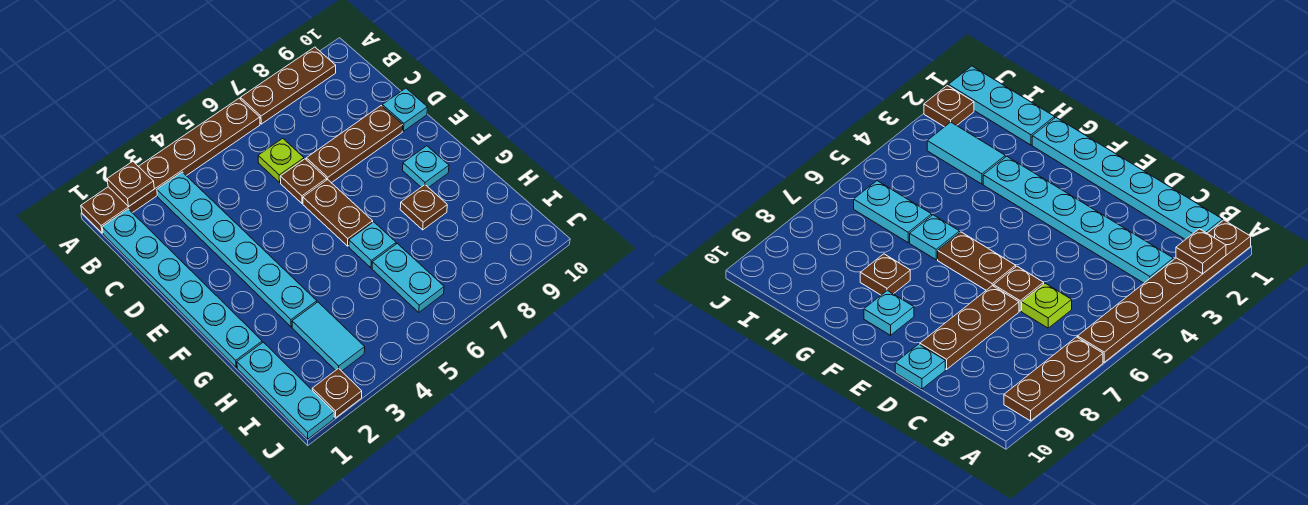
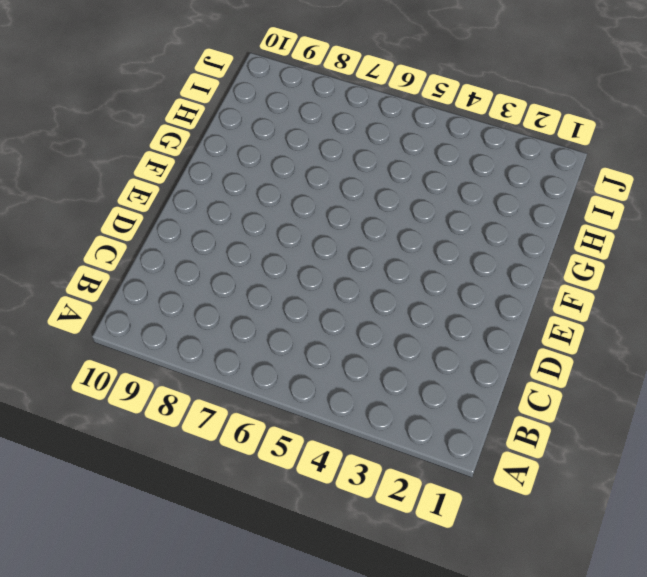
none -> brown 1x6 plate [81,98,260,233]
none -> brown 1x3 plate [240,47,336,124]
none -> cyan 1x6 plate [102,209,262,367]

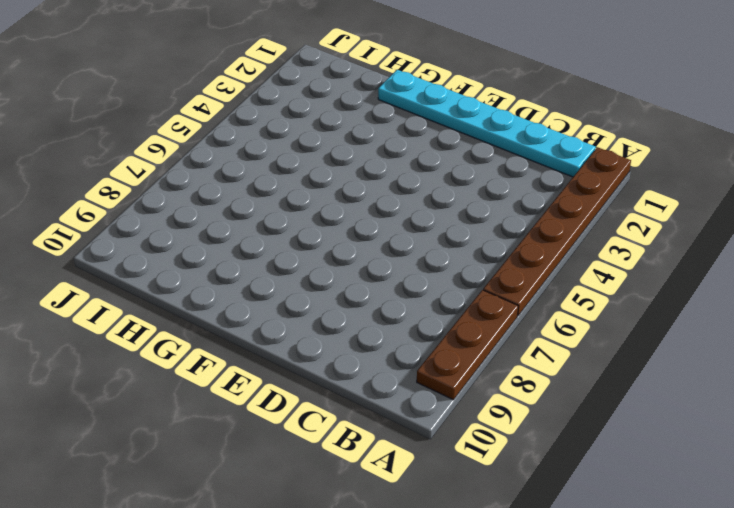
none -> cyan 1x6 plate [157,172,317,327]
none -> lime 1x1 plate [258,138,304,182]
none -> brown 1x1 plate [280,159,327,203]

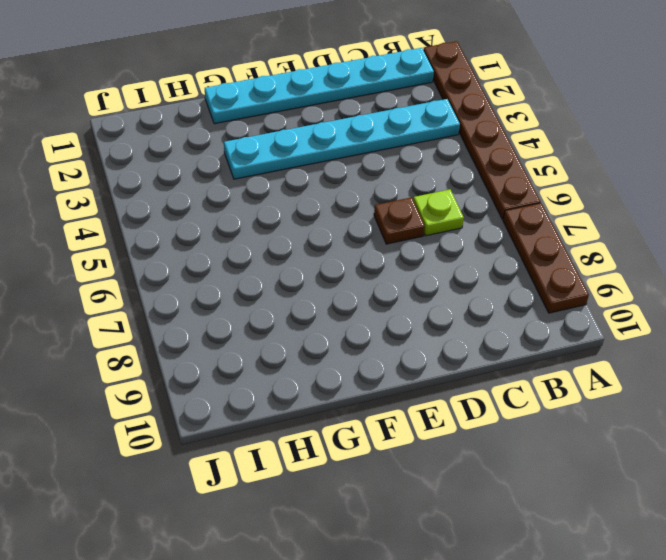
none -> brown 1x3 plate [306,106,403,183]
none -> cyan 1x1 plate [382,88,427,131]
none -> brown 1x2 plate [303,180,373,246]

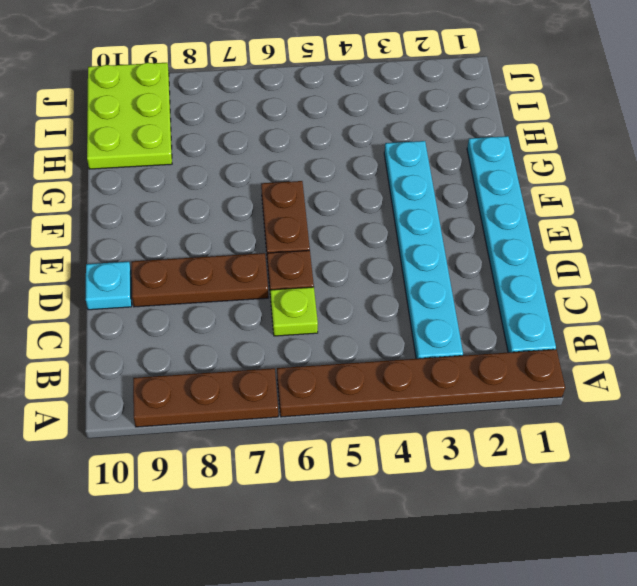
lime 2x3 plate [87,63,172,169] -> none
none -> cyan 1x1 plate [403,146,449,188]
none -> cyan 1x1 plate [349,222,396,268]
none -> brown 1x1 plate [400,185,447,230]

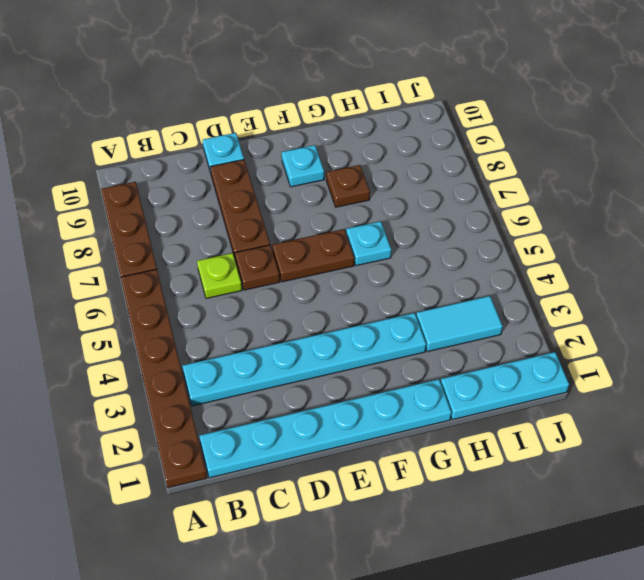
none -> cyan 1x2 plate [372,244,444,312]
none -> brown 1x1 plate [312,368,362,418]
none -> brown 1x1 plate [107,161,154,206]

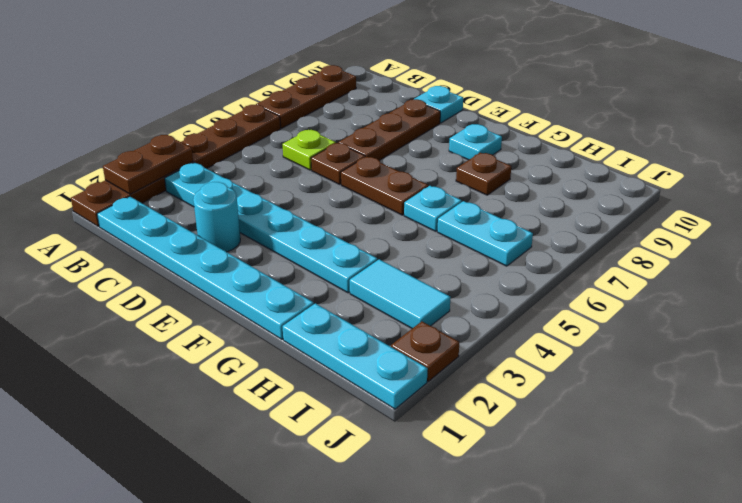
brown 1x2 plate [103,135,193,194] -> brown 1x1 plate [107,161,154,206]
cyan 1x1 round brick [193,182,240,252] -> none

